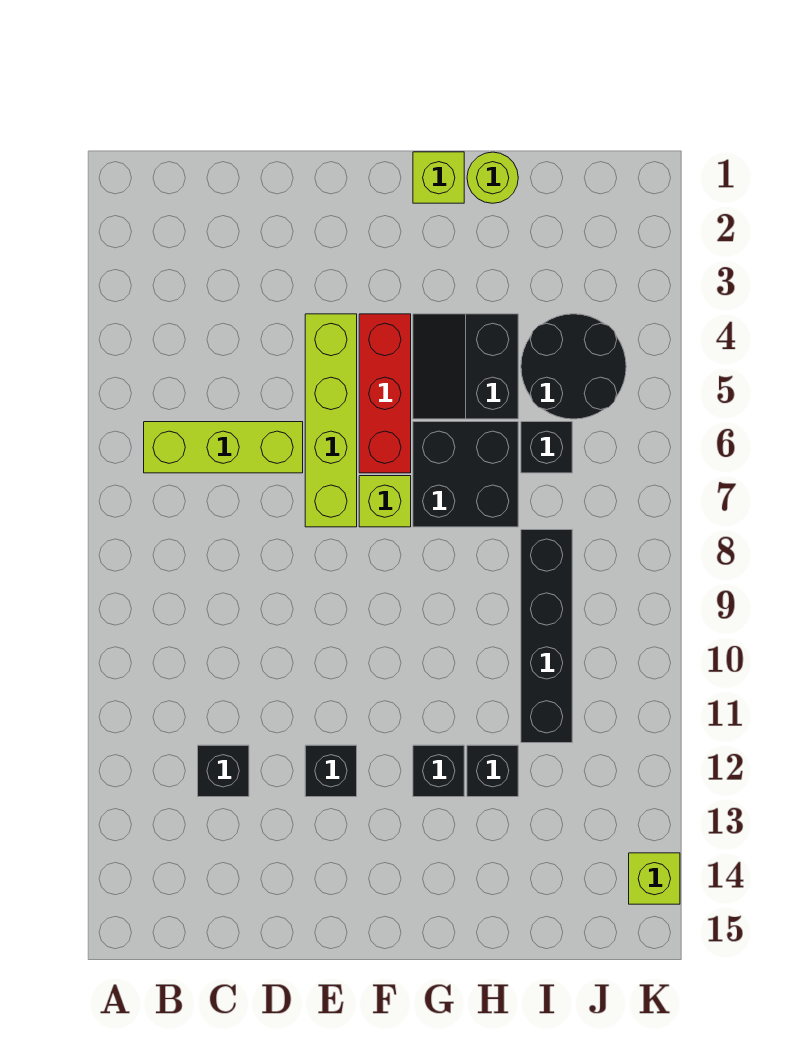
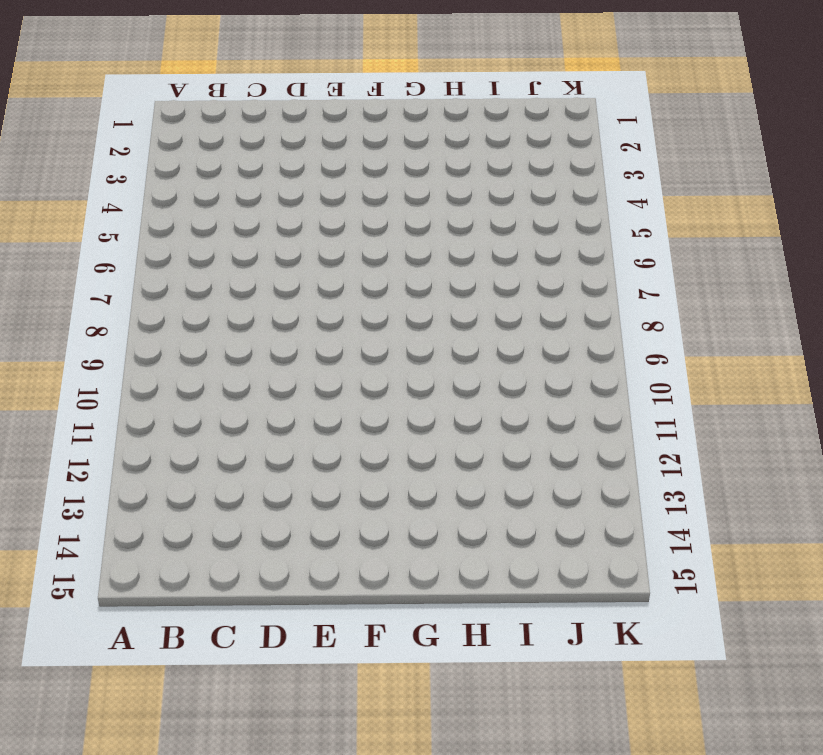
none -> lime 1x3 brick [144,422,303,473]
none -> black 1x1 brick [198,745,249,797]
none -> lime 1x4 brick [305,314,357,527]

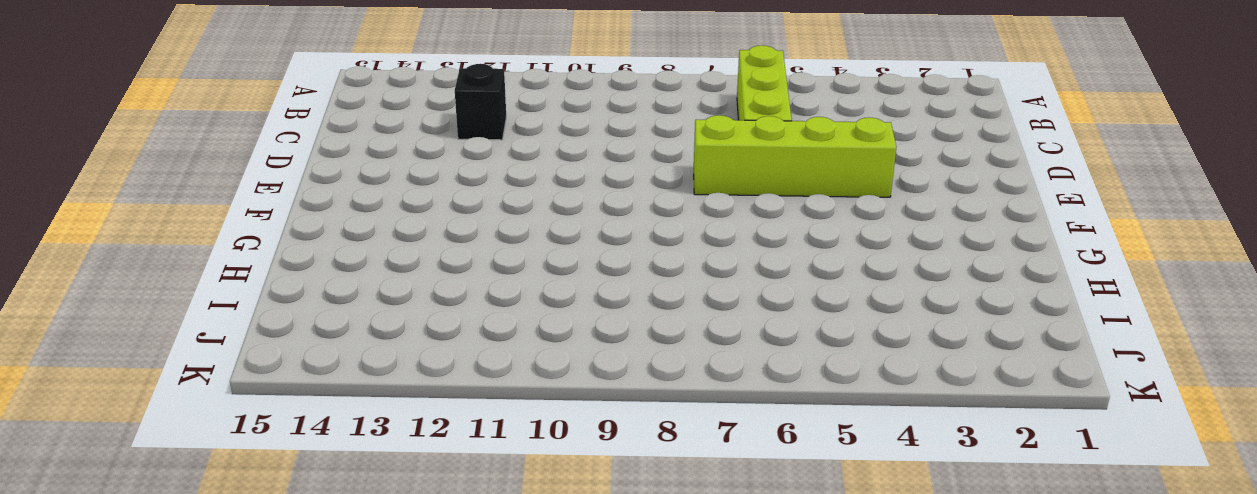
none -> black 1x1 brick [305,745,357,797]
none -> red 1x3 brick [359,314,411,473]
none -> lime 1x1 brick [359,476,411,527]

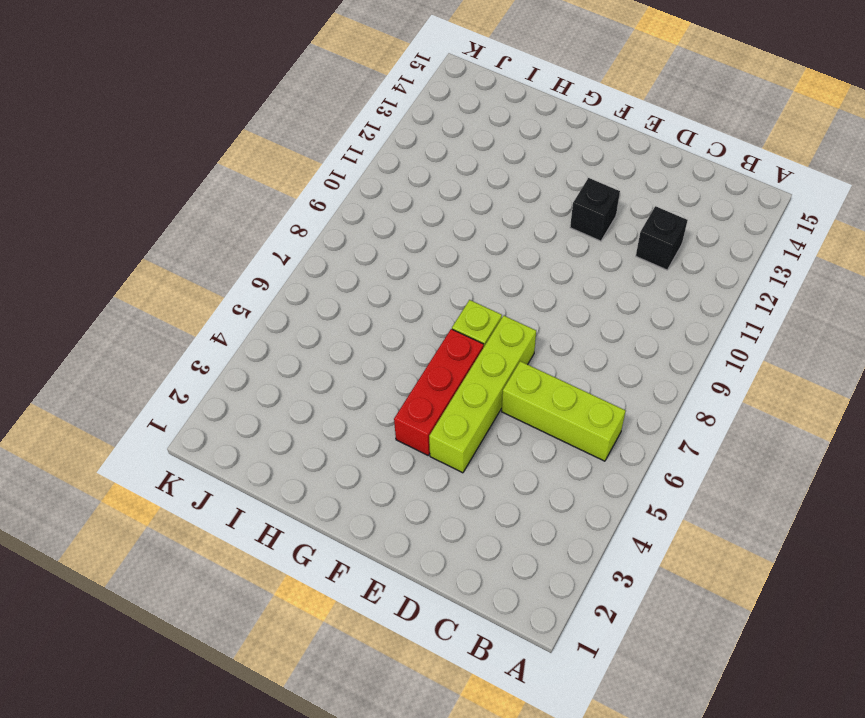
none -> lime 1x1 brick [413,152,464,203]
none -> black 2x2 slope [413,314,518,419]
none -> black 2x2 brick [413,422,518,527]

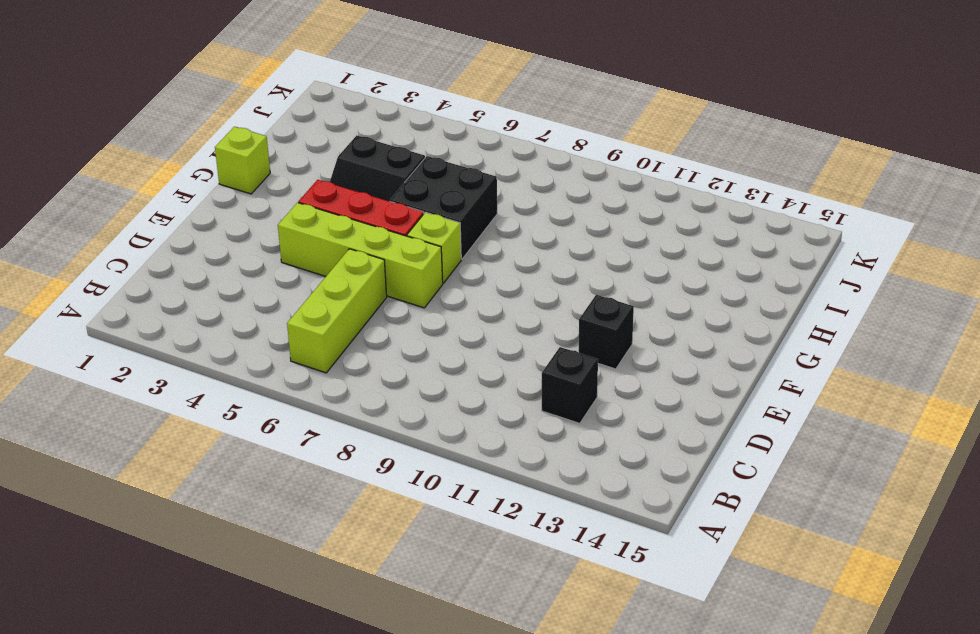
none -> black 1x1 brick [413,745,464,797]
none -> lime 1x1 round brick [467,152,518,203]
none -> black 1x1 brick [467,745,518,797]

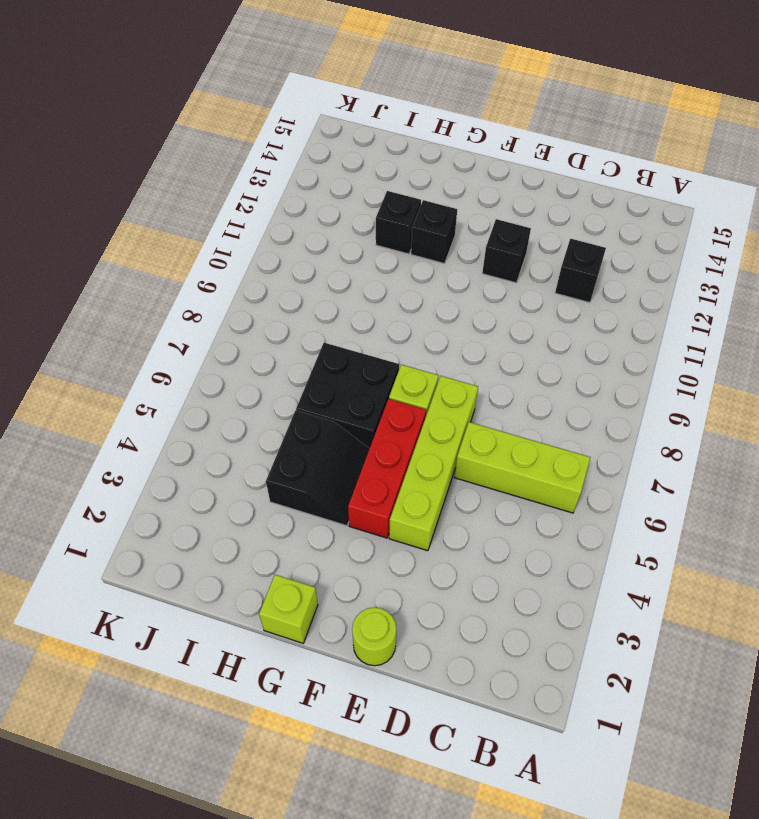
lime 1x1 round brick [352,607,396,666] -> lime 1x1 round brick moved to [467,152,518,203]
none -> black 2x2 round brick [521,314,626,419]
none -> black 1x1 brick [521,422,572,473]
none -> black 1x4 brick [521,530,572,743]

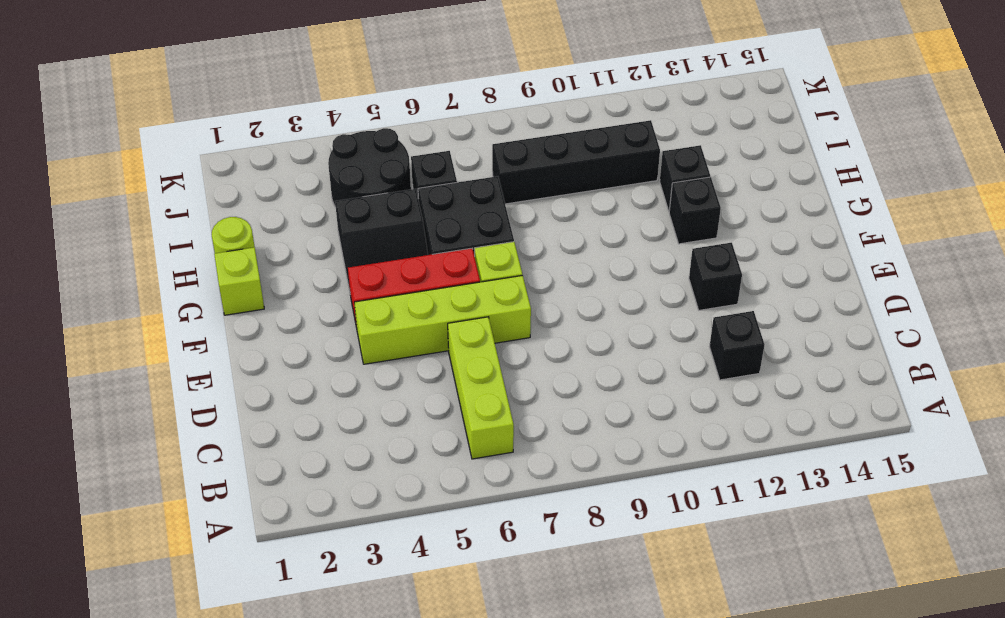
none -> lime 1x1 brick [629,853,680,904]

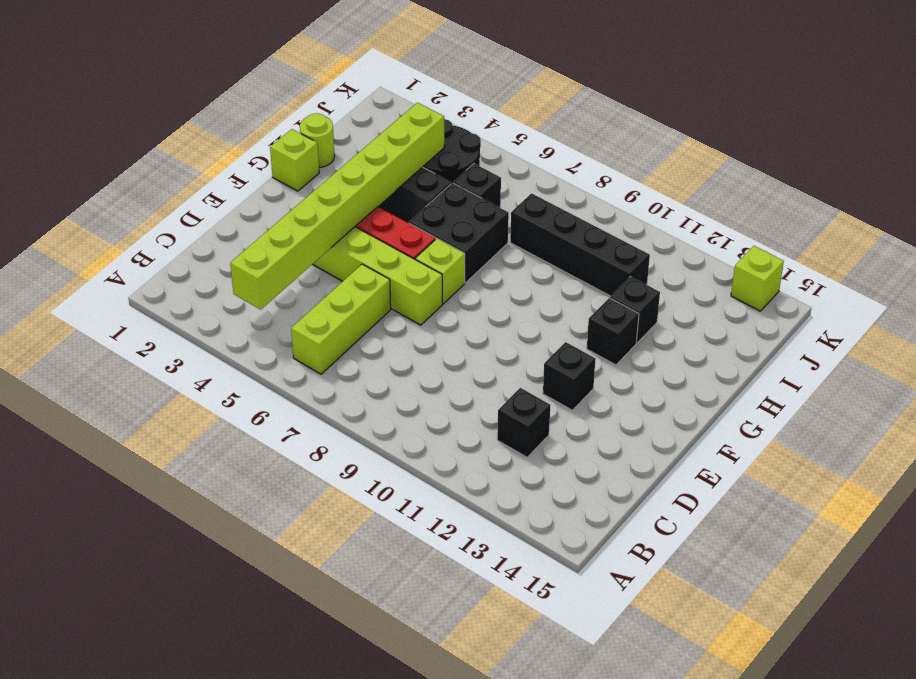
lime 1x8 brick [230,103,444,310] -> none

